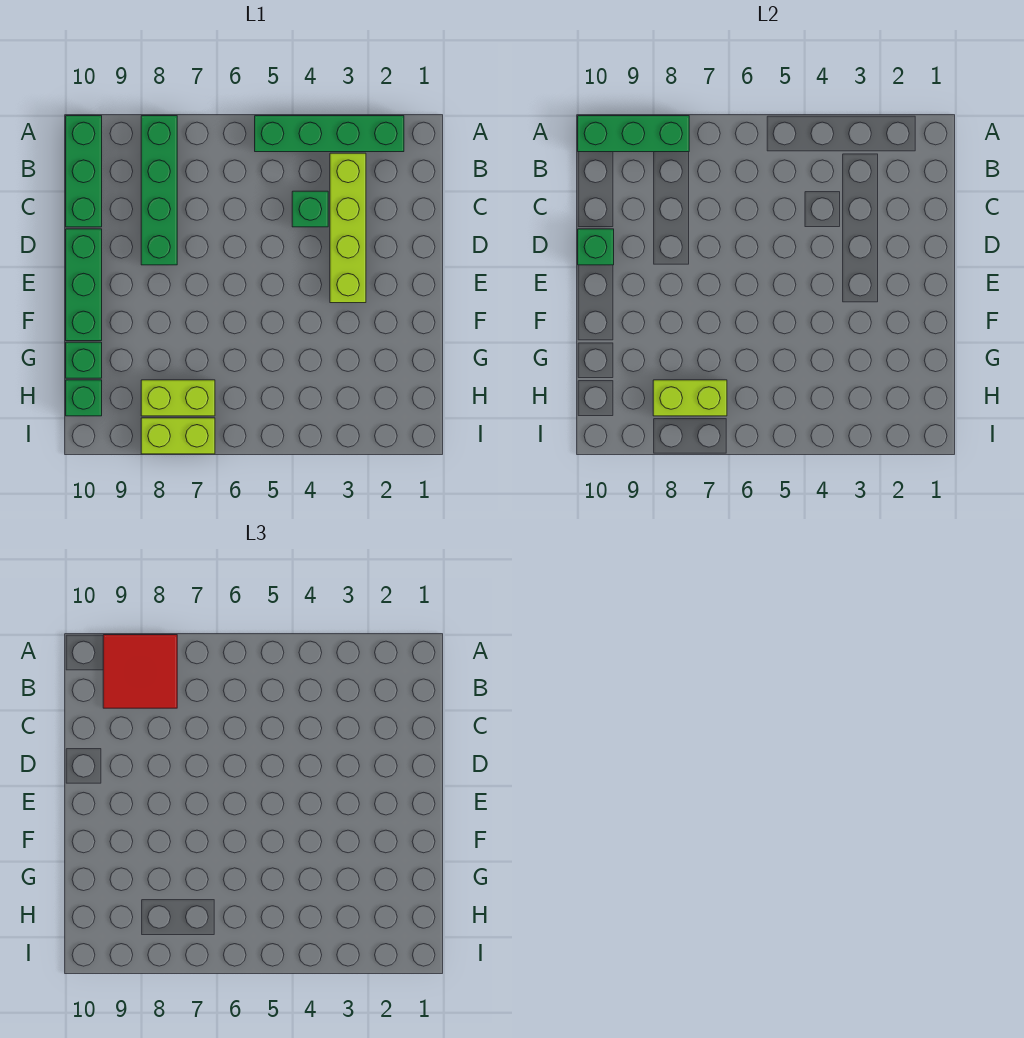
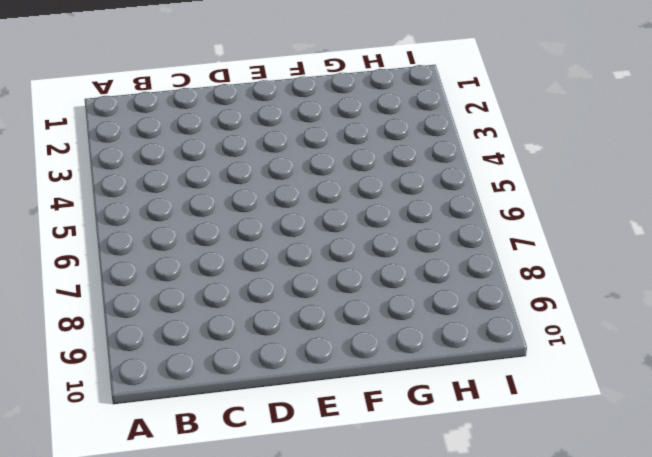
none -> green 1x4 brick [255,116,404,152]
none -> green 1x4 brick [141,116,177,265]
none -> green 1x3 brick [66,116,102,227]

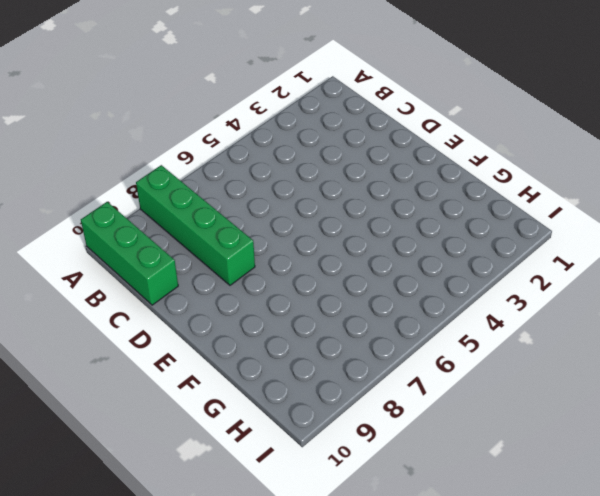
none -> green 1x4 brick [255,116,404,152]
none -> lime 1x4 brick [330,153,366,303]
none -> green 1x1 brick [292,191,328,227]

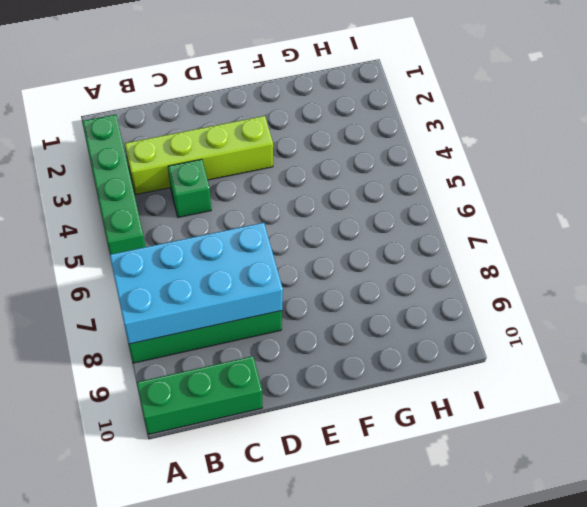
cyan 2x4 brick [110,223,283,344] -> green 1x3 brick [578,116,689,152]
none -> green 1x3 brick [66,229,102,341]
none -> green 1x1 brick [66,342,102,378]
none -> lime 1x2 brick [141,380,215,416]

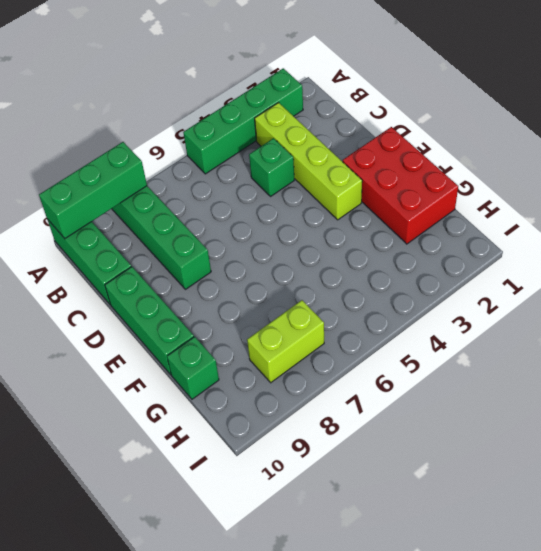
red 2x3 brick [343,127,458,244] -> none
none -> green 1x1 brick [66,380,102,416]
none -> lime 1x2 brick [141,418,215,454]
none -> green 1x1 brick [578,229,614,265]

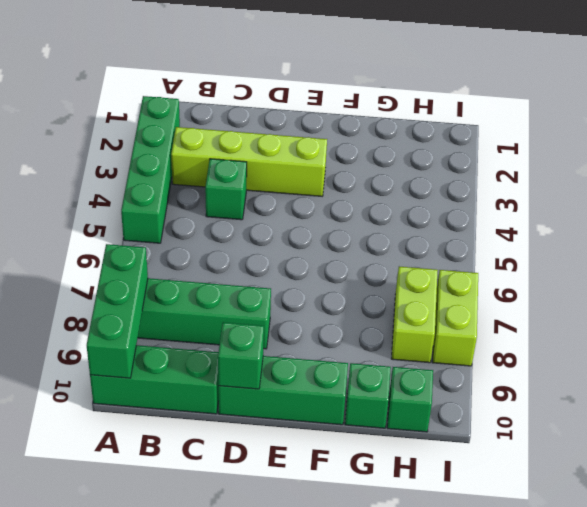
none -> lime 1x2 brick [653,380,727,416]
none -> red 2x2 tile [103,635,177,708]

